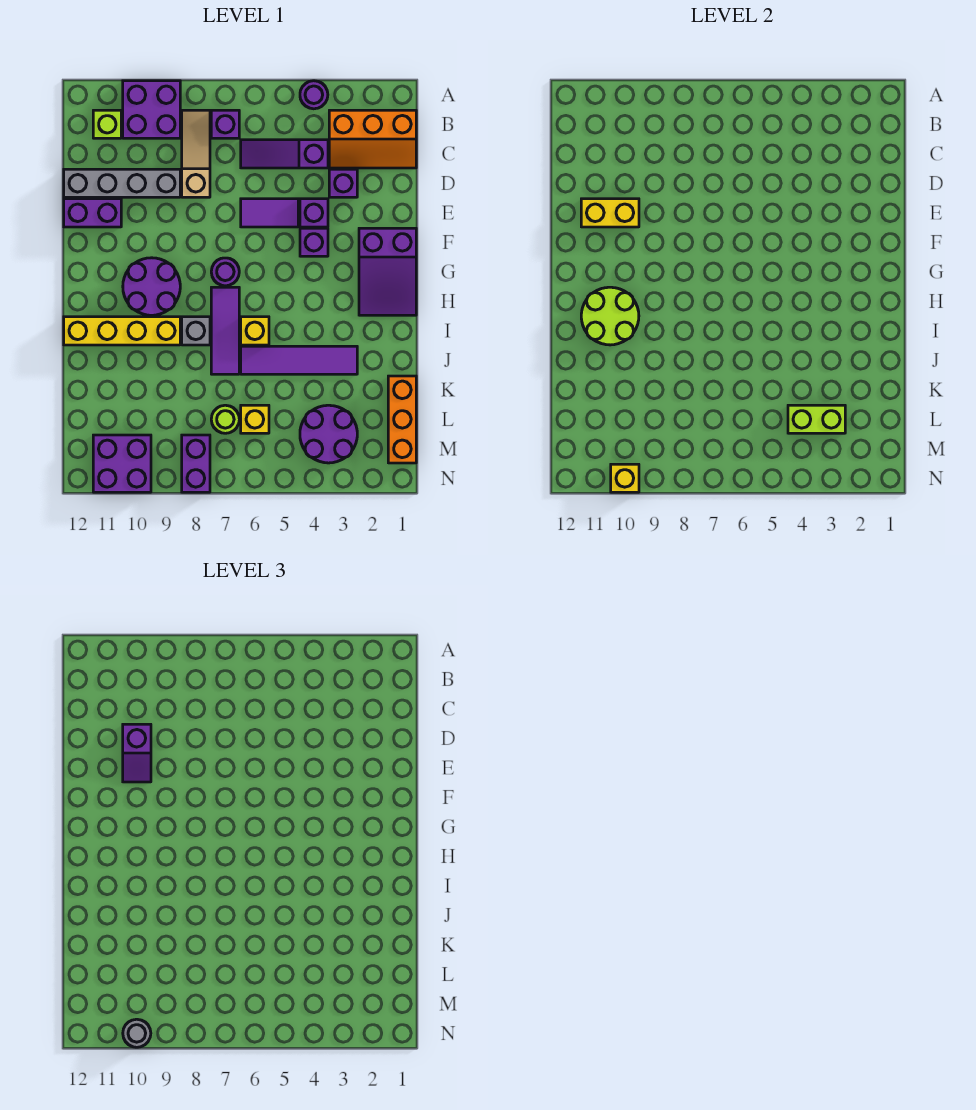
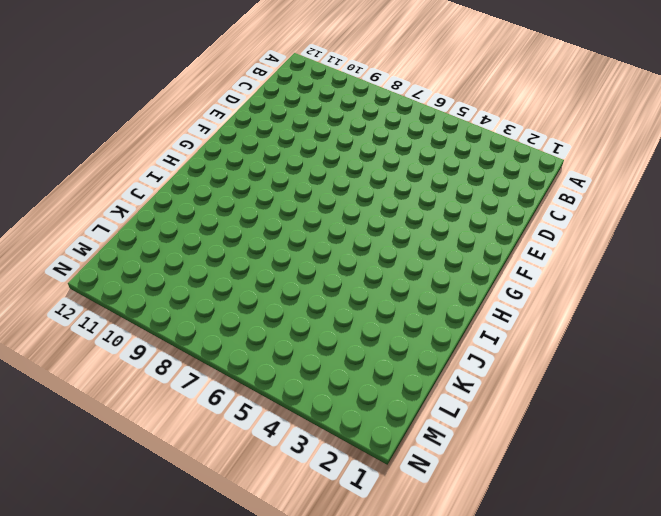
none -> purple 1x1 round brick [300,81,328,109]
none -> purple 2x2 brick [123,81,180,138]
none -> orange 2x3 slope [329,110,416,168]
none -> purple 1x1 brick [211,110,239,138]

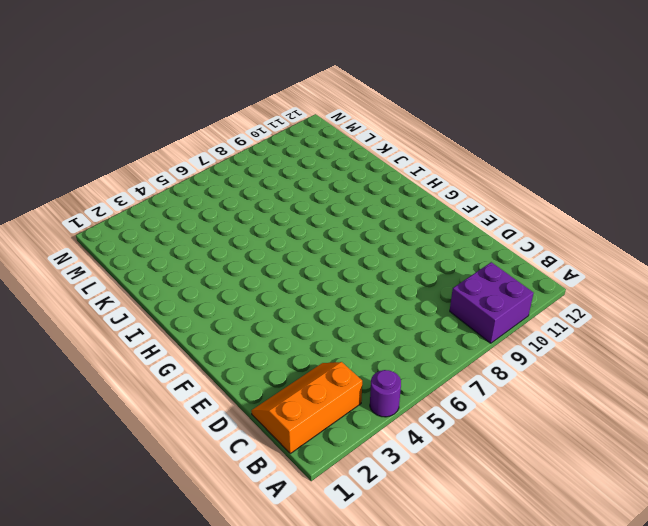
none -> purple 1x1 brick [211,110,239,138]
none -> tan 1x3 slope [182,110,210,197]
none -> lime 1x1 brick [93,110,121,138]
none -> purple 1x3 slope [241,140,328,168]

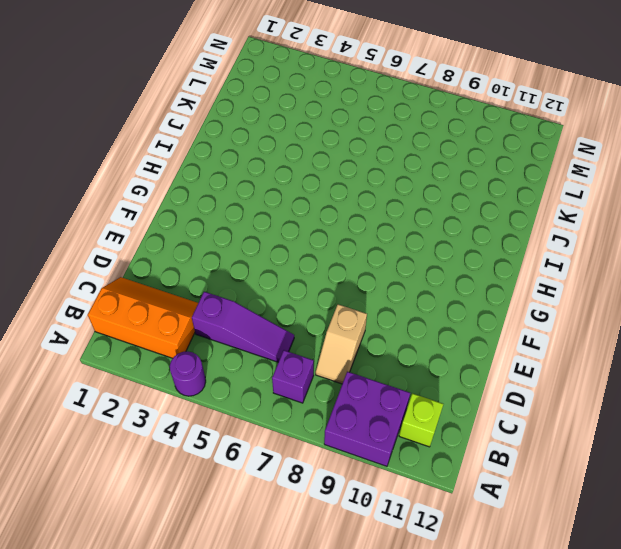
tan 1x2 slope [316,304,367,384] -> tan 1x3 slope [182,110,210,197]
none -> purple 1x1 brick [329,169,357,197]
none -> grey 1x4 brick [64,169,180,197]
none -> purple 1x1 brick [300,199,328,227]
none -> purple 1x2 tile [241,199,298,227]

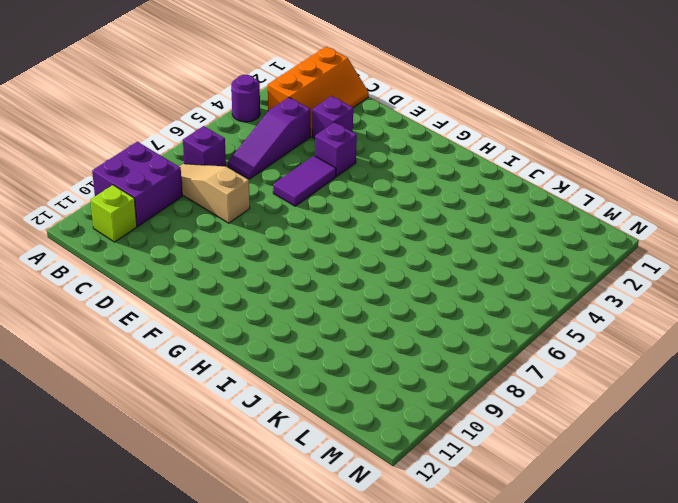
none -> grey 1x4 brick [64,169,180,197]
none -> purple 1x2 brick [64,199,121,227]
none -> purple 2x3 slope [359,228,416,315]
none -> purple 1x1 brick [300,228,328,256]

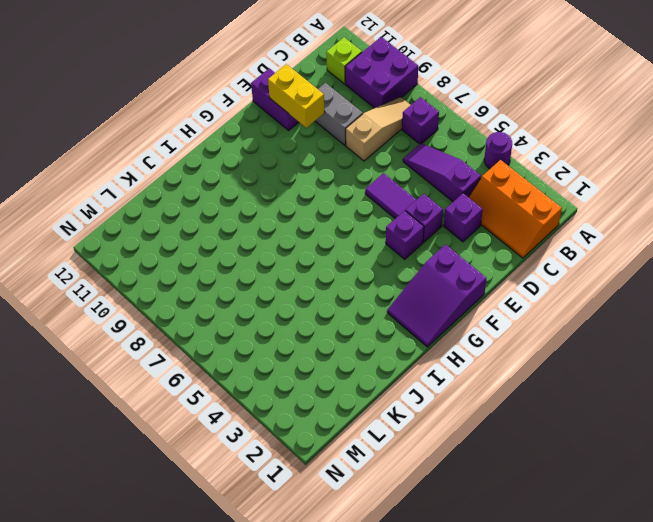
grey 1x2 brick [315,83,363,145] -> grey 1x4 brick [64,169,180,197]
none -> purple 1x1 round brick [211,258,239,286]
none -> purple 2x2 round brick [123,258,180,315]
none -> purple 1x3 tile [211,287,239,374]
none -> yellow 1x1 brick [241,317,269,345]

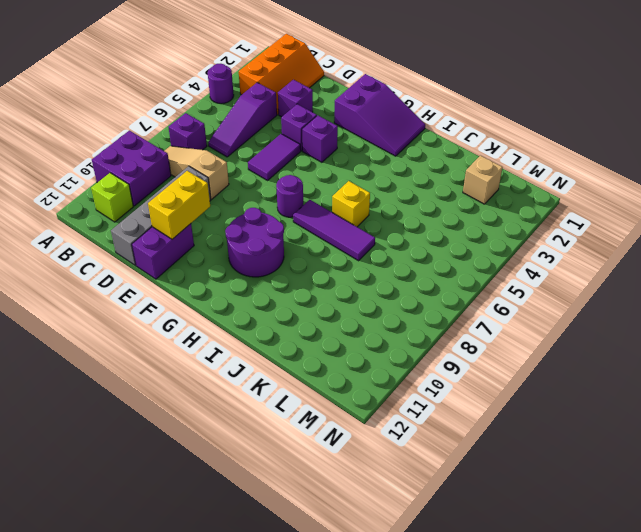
tan 1x1 brick [463,156,503,204] -> none
none -> grey 1x1 brick [182,317,210,345]
none -> yellow 1x4 brick [64,317,180,345]
none -> purple 1x4 tile [241,346,357,374]
none -> orange 1x3 brick [388,376,416,463]

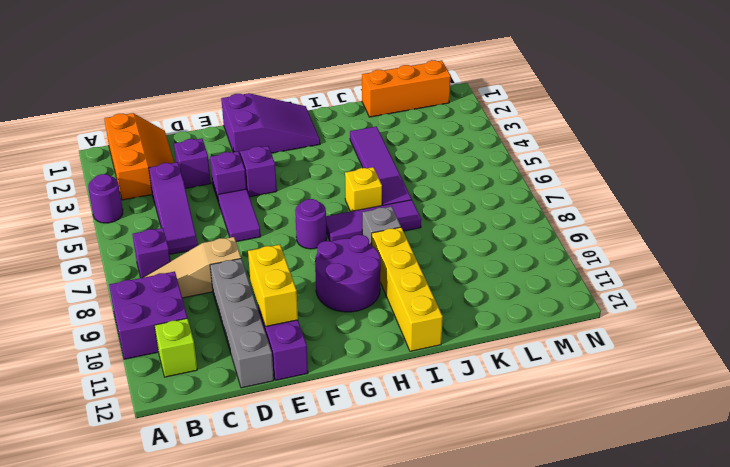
none -> purple 2x2 round brick [300,405,357,463]
none -> yellow 1x1 brick [241,405,269,433]
none -> lime 1x1 round brick [211,405,239,433]
none -> purple 1x2 brick [182,435,210,492]

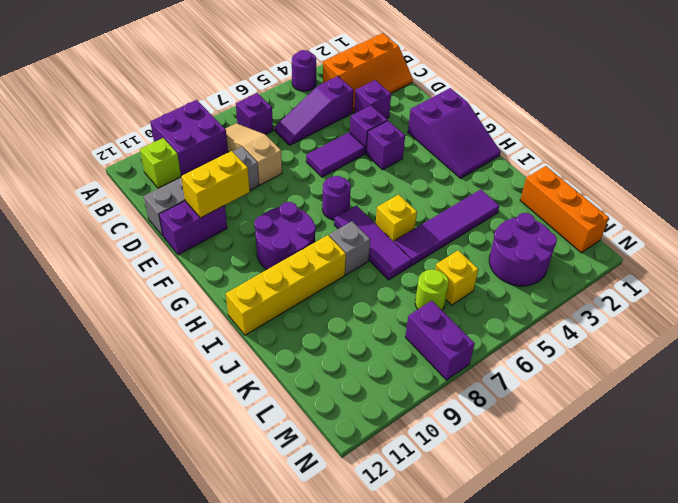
none -> purple 2x2 brick [93,435,151,492]
none -> lime 2x2 round brick [581,287,639,345]
none -> lime 1x2 brick [788,405,845,433]
none -> yellow 1x1 brick [611,464,639,492]

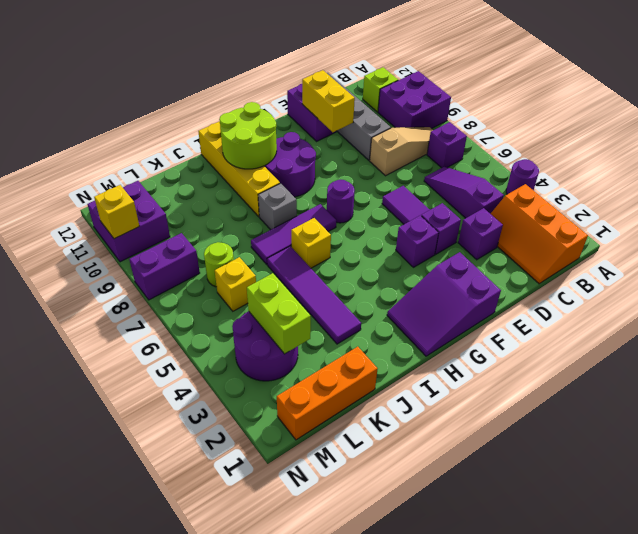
none -> purple 1x2 slope [123,724,151,782]
none -> grey 1x1 round brick [123,1019,151,1047]

